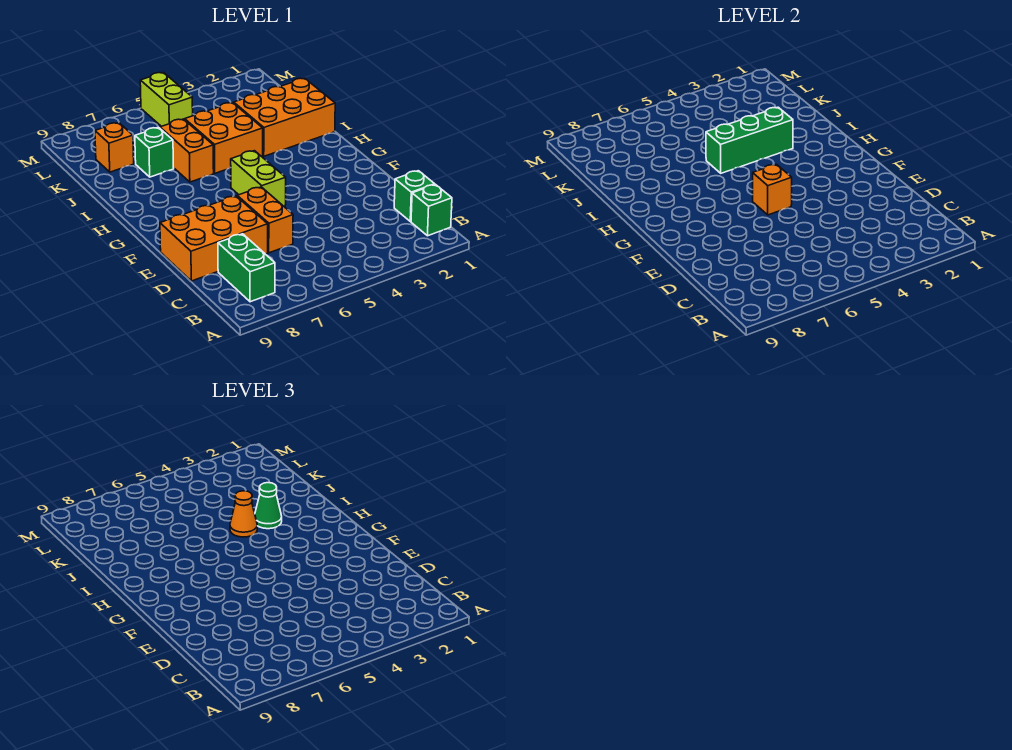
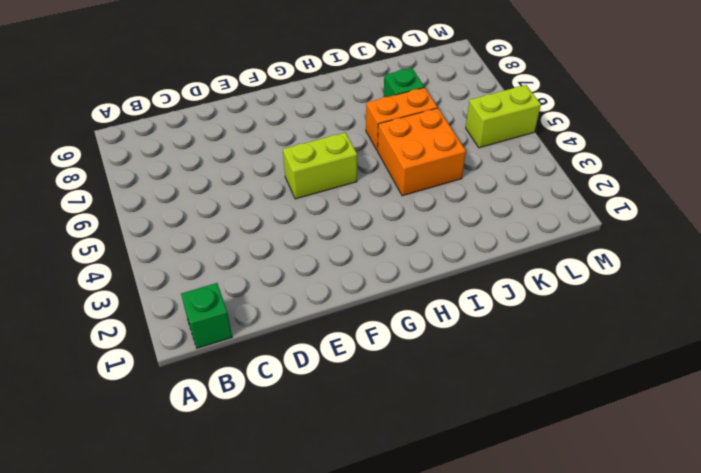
none -> green 1x2 brick [218,234,275,302]
none -> green 1x1 brick [394,171,435,221]
none -> orange 1x2 brick [237,187,293,253]

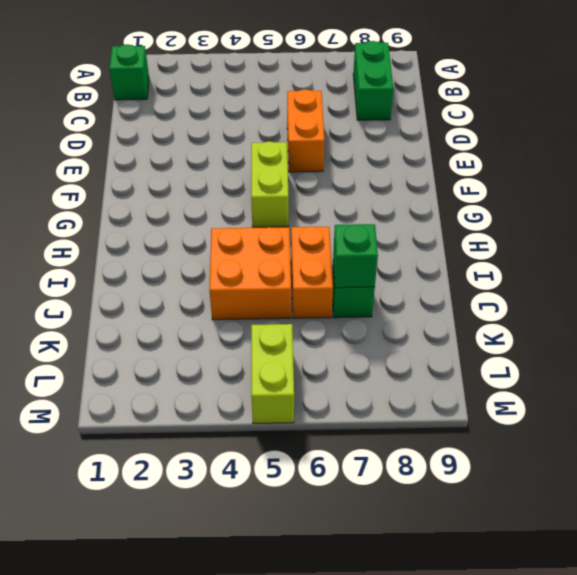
green 1x1 brick [333,224,378,288] -> green 1x1 brick moved to [394,171,435,221]
none -> orange 2x3 brick [160,196,268,281]
none -> orange 2x3 brick [234,78,335,156]
none -> orange 1x1 brick [95,123,134,172]

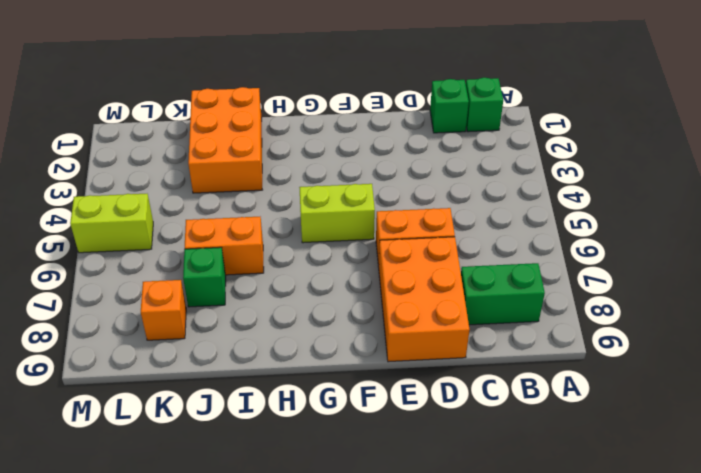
none -> orange 2x2 brick [185,103,263,173]
none -> orange 1x1 brick [753,164,792,215]
none -> green 1x3 brick [706,107,793,173]

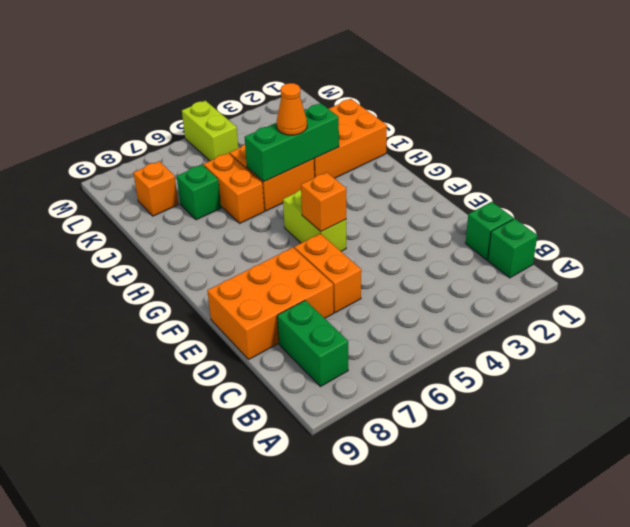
none -> green 1x1 cone [255,483,282,529]

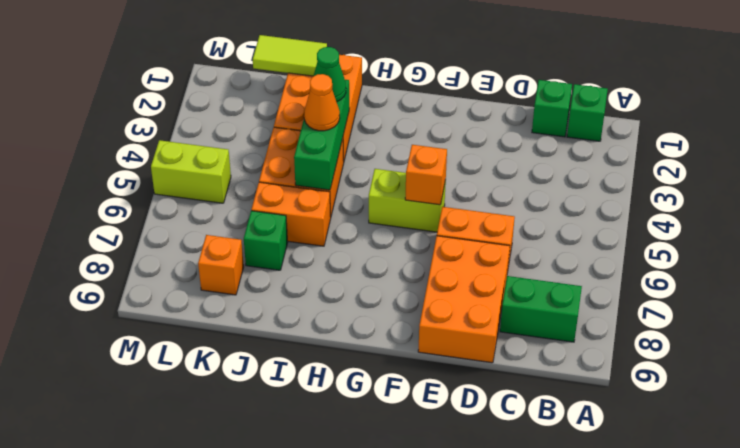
lime 1x2 tile [253,35,327,76] -> none

